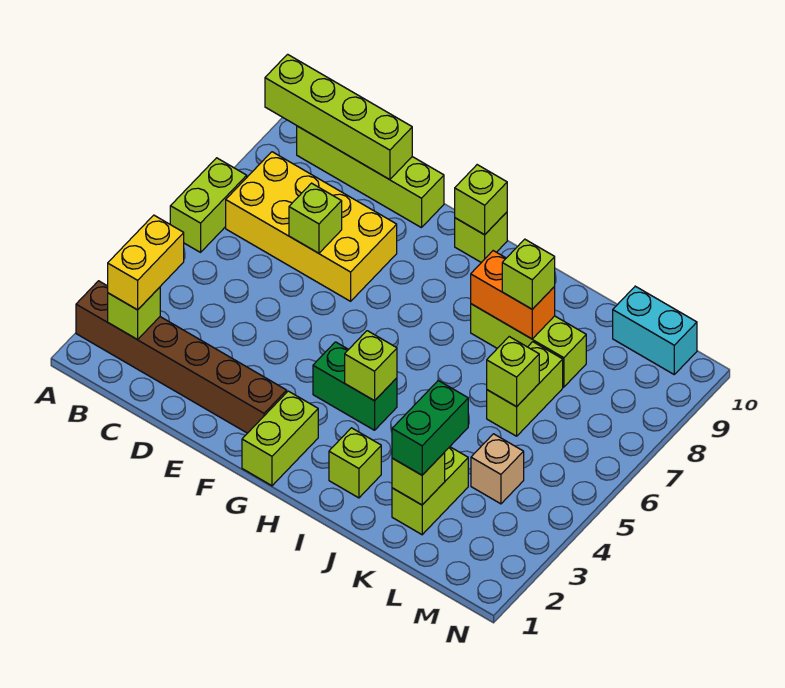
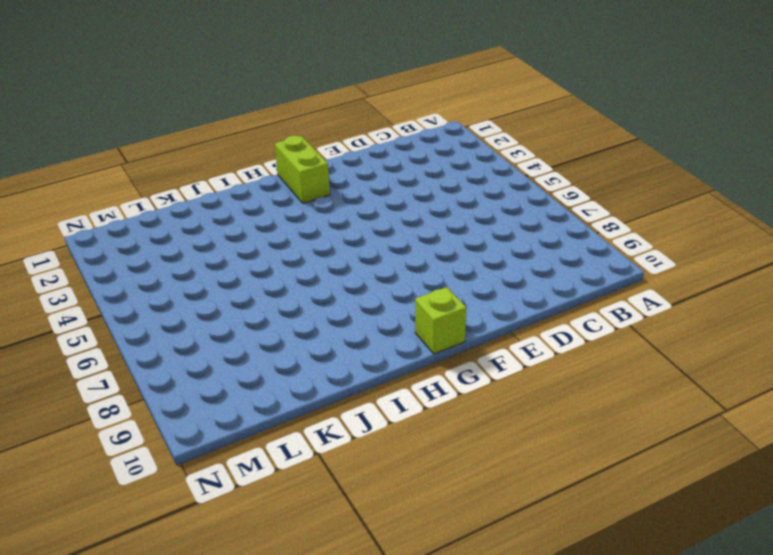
none -> brown 1x6 brick [76,281,287,433]
none -> lime 1x2 brick [170,158,247,252]
none -> yellow 2x4 brick [226,152,397,301]

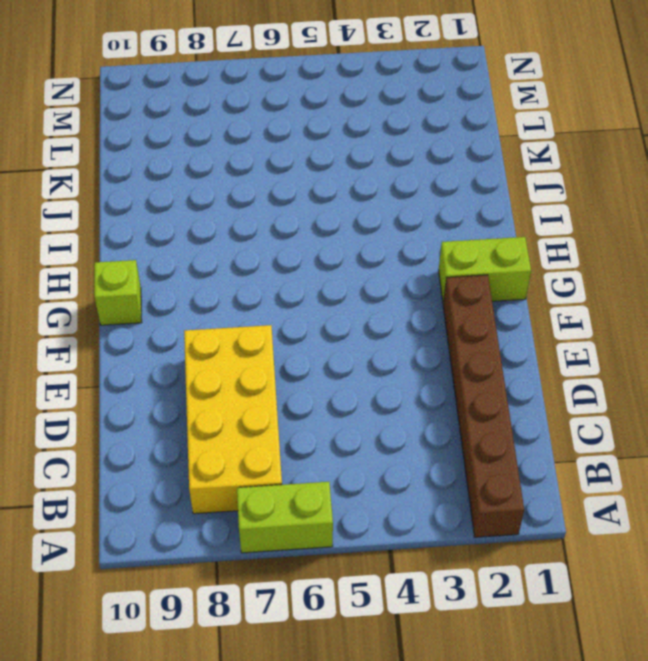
none -> lime 1x4 brick [297,126,444,228]
none -> green 1x2 brick [313,342,397,430]
none -> lime 1x1 brick [329,428,381,498]

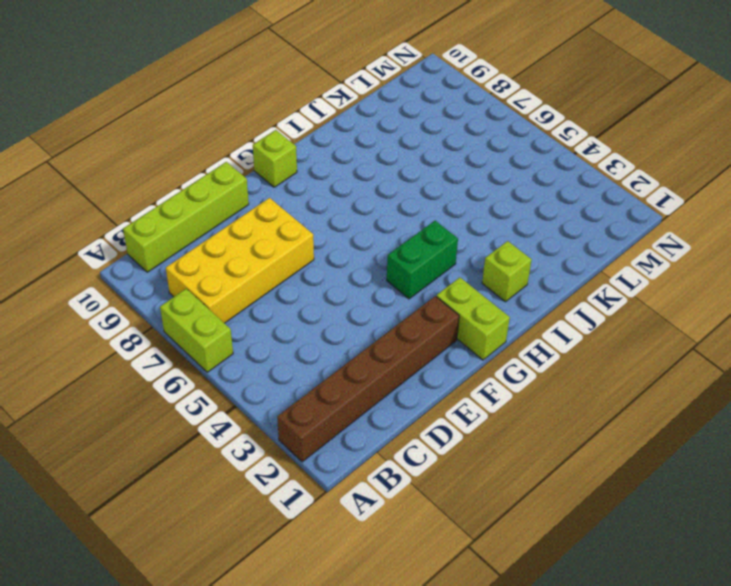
none -> lime 1x3 brick [471,304,586,387]
none -> lime 1x2 brick [392,447,468,535]
none -> lime 1x2 brick [487,342,563,436]

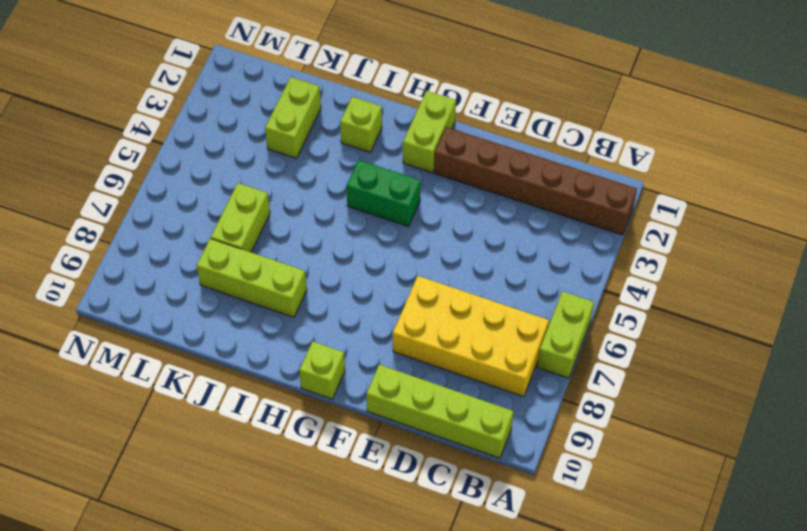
none -> tan 1x1 brick [471,434,524,504]
none -> cyan 1x2 brick [613,286,697,374]
none -> lime 1x4 brick [265,54,412,180]

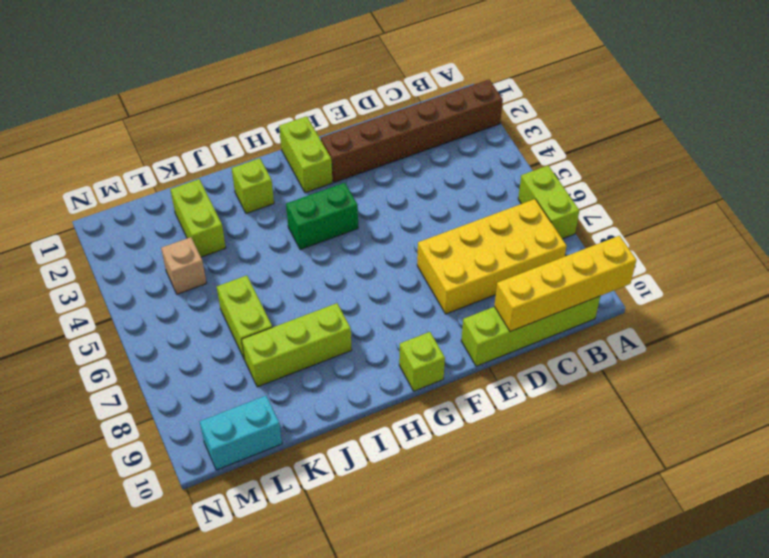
yellow 1x4 brick [494,236,636,331] -> lime 1x4 brick [265,54,412,180]
none -> lime 1x1 brick [108,287,160,340]
none -> lime 1x1 brick [289,183,342,253]
none -> lime 1x1 brick [455,165,507,235]

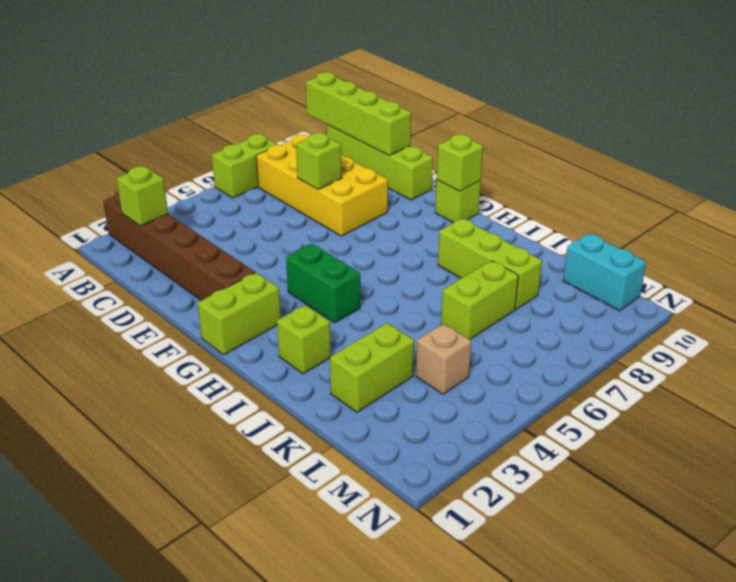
none -> lime 1x1 brick [345,331,397,401]
none -> orange 1x2 brick [471,251,555,339]
none -> lime 1x1 brick [392,452,445,505]

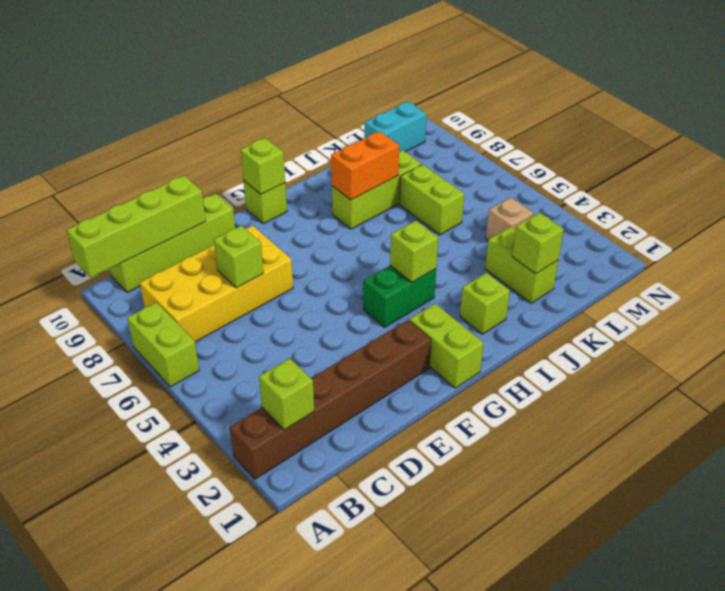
none -> lime 1x1 brick [487,337,539,407]
none -> yellow 1x2 brick [108,215,184,310]
none -> lime 1x1 brick [502,239,555,309]

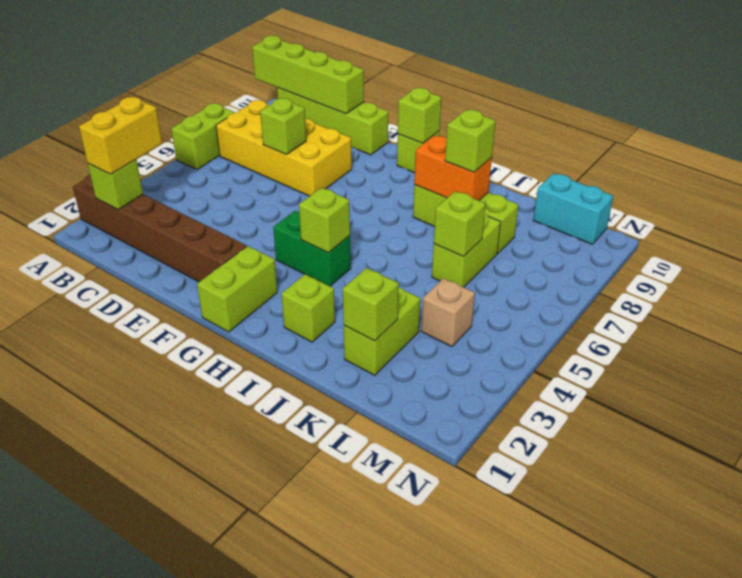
none -> green 1x2 brick [392,381,468,475]

